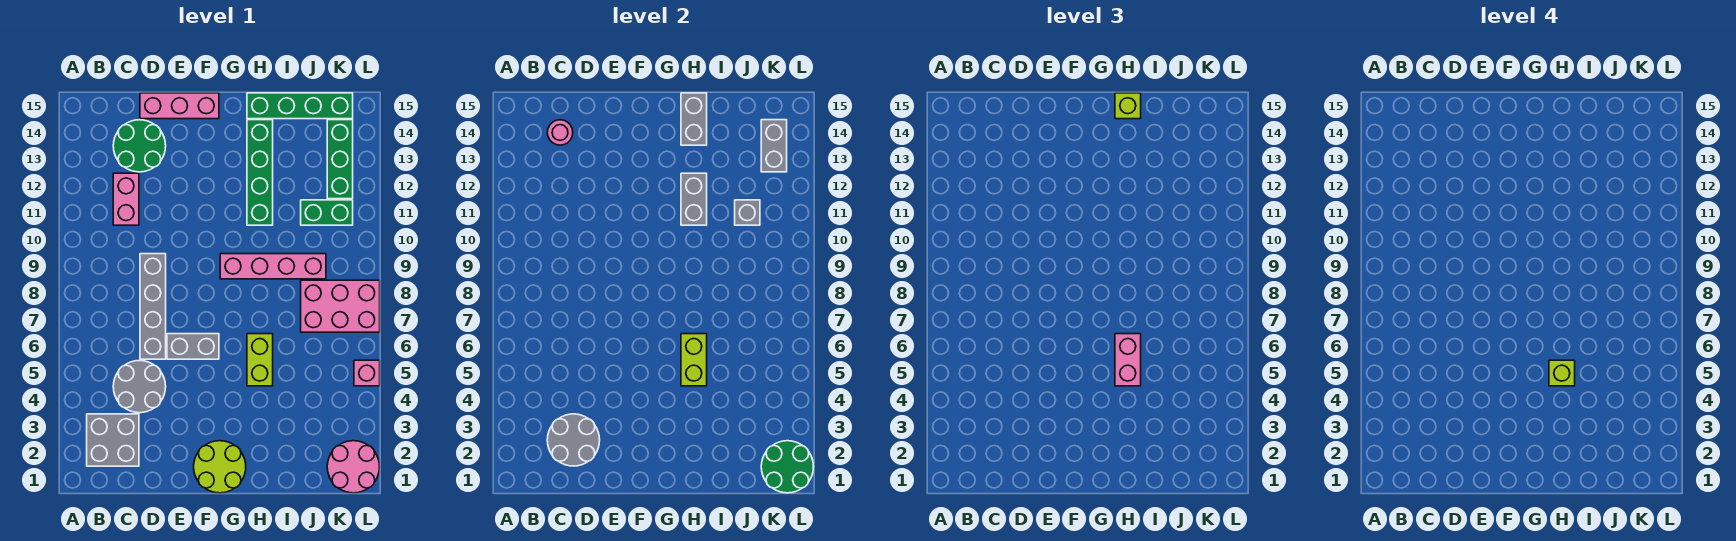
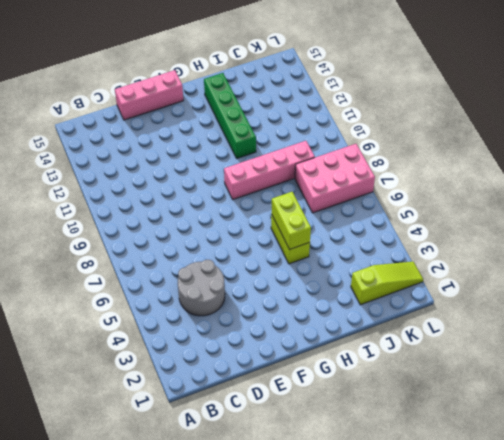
lime 1x3 slope [351,262,423,305] -> pink 2x2 round brick [327,441,380,493]
none -> grey 2x2 brick [87,414,139,466]
none -> pink 1x2 brick [113,173,139,225]
none -> green 2x2 round brick [113,120,166,172]

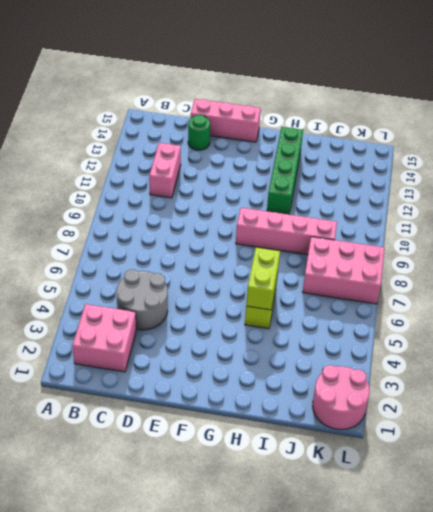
pink 2x2 brick [72,304,136,372] -> grey 2x2 brick [87,414,139,466]
green 1x1 round brick [188,115,210,150] -> green 2x2 round brick [113,120,166,172]
none -> grey 1x4 brick [140,254,166,359]
none -> grey 1x2 brick [167,334,219,359]
none -> lime 2x2 round brick [194,441,246,493]

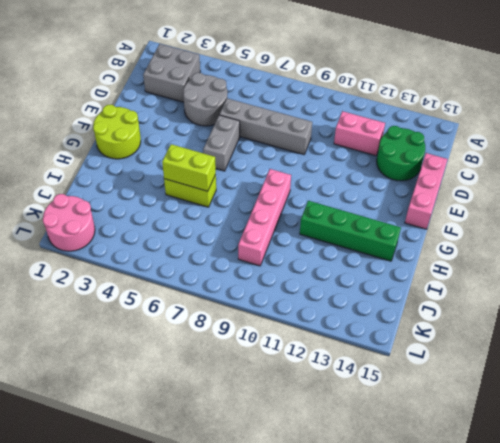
none -> green 1x4 brick [247,93,353,119]
none -> pink 2x3 brick [301,280,380,332]
none -> green 1x2 brick [301,200,353,225]

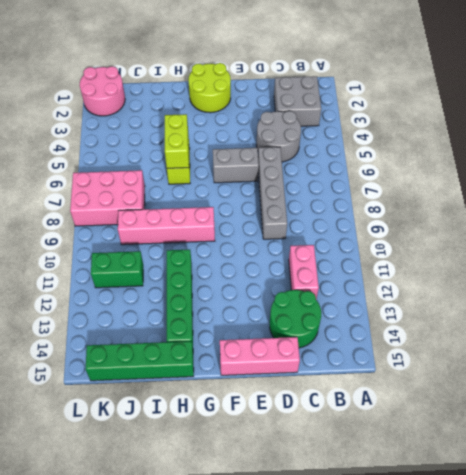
none -> green 1x3 brick [327,120,353,199]
none -> pink 1x1 brick [354,360,380,386]
none -> grey 2x2 round brick [547,414,600,466]

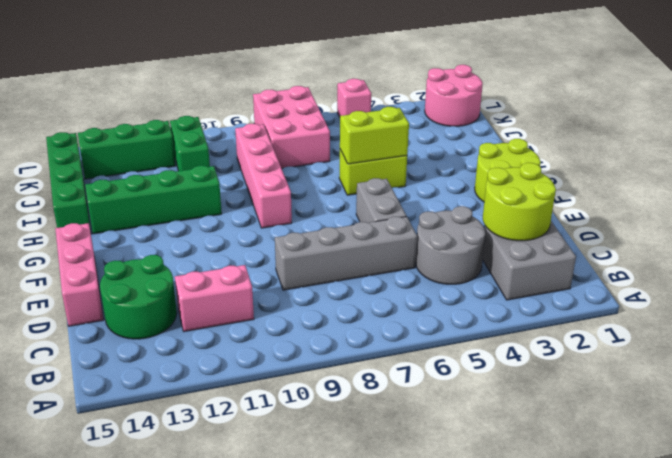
lime 2x2 round brick [483,163,556,241] -> grey 2x2 round brick [547,414,600,466]
none -> pink 1x1 round brick [547,120,573,145]
none -> grey 1x2 brick [681,173,707,225]
none -> grey 1x2 brick [681,93,707,145]

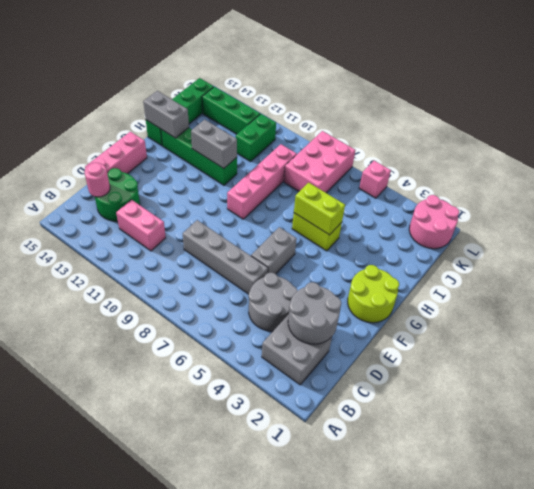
none -> grey 1x1 brick [735,200,760,225]
none -> green 2x2 round brick [761,441,814,493]
none -> grey 1x2 brick [761,120,787,172]

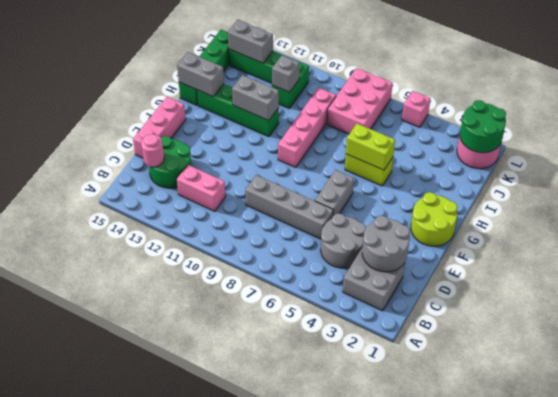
none -> pink 1x2 brick [1115,334,1141,386]
none -> lime 1x1 brick [1115,93,1141,119]
none -> lime 1x1 brick [1549,360,1575,386]

